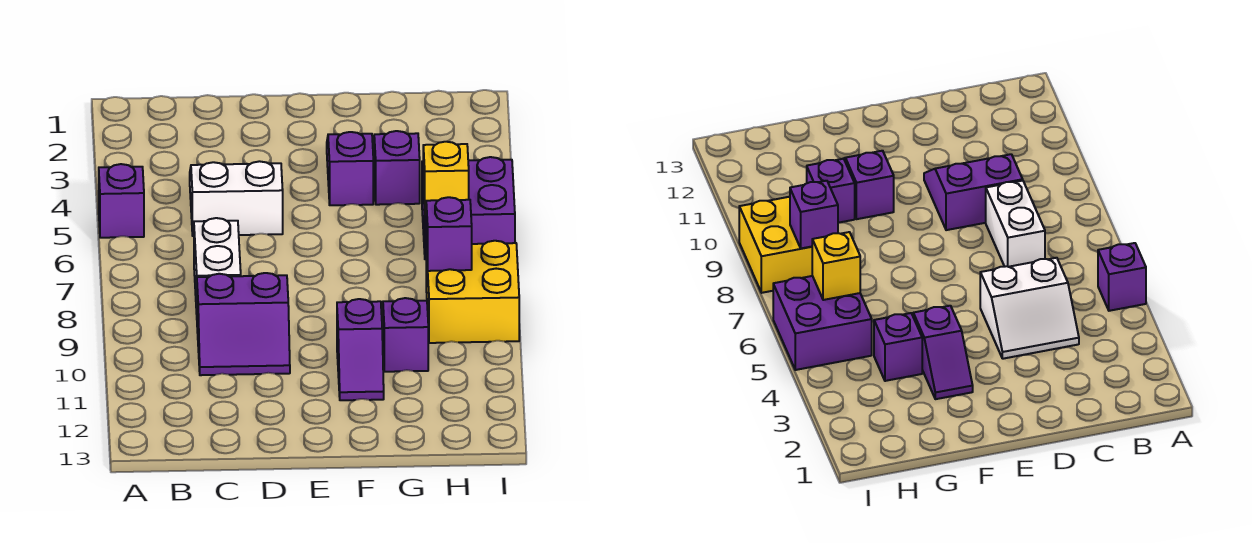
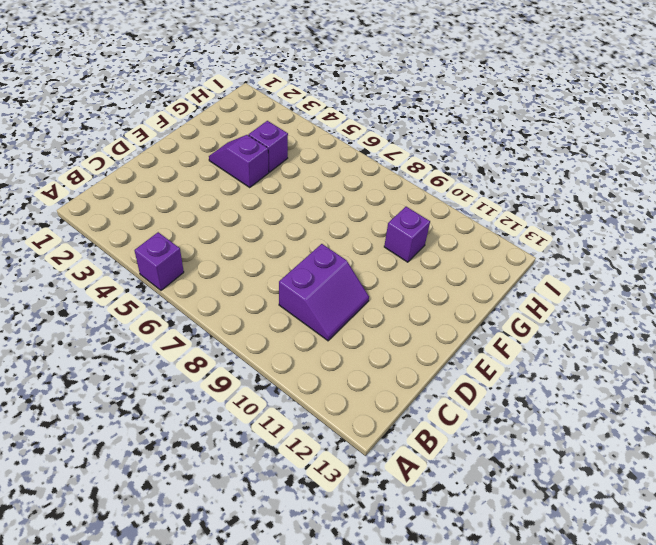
none -> white 2x2 slope [190,161,283,236]
none -> white 1x2 brick [194,218,241,314]
none -> purple 1x2 slope [337,299,384,400]

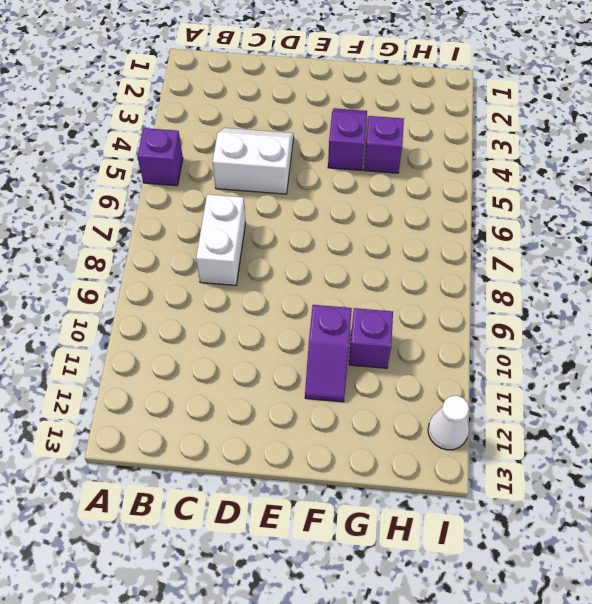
white 1x1 cone [428,396,469,450] -> none
none -> purple 2x2 slope [197,273,290,375]
none -> purple 2x2 brick [422,157,515,259]
none -> yellow 2x2 brick [426,241,519,343]

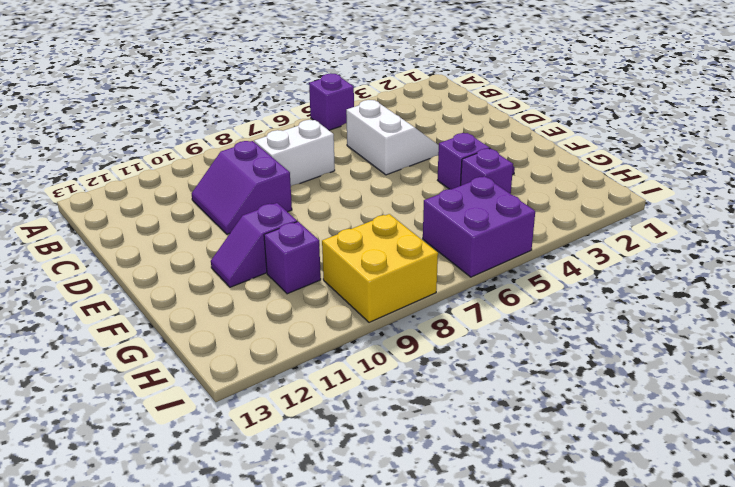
none -> yellow 1x1 brick [423,142,469,215]
none -> purple 1x1 brick [426,197,472,271]

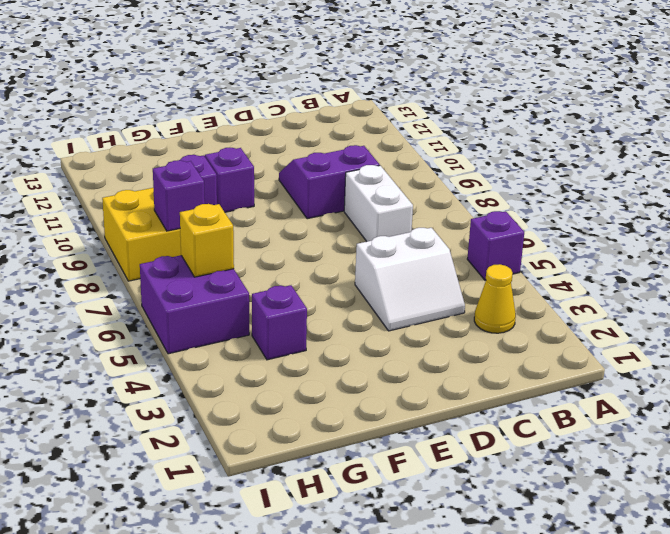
yellow 1x1 cone [474,264,516,333] -> none
none -> purple 1x2 slope [327,132,373,205]

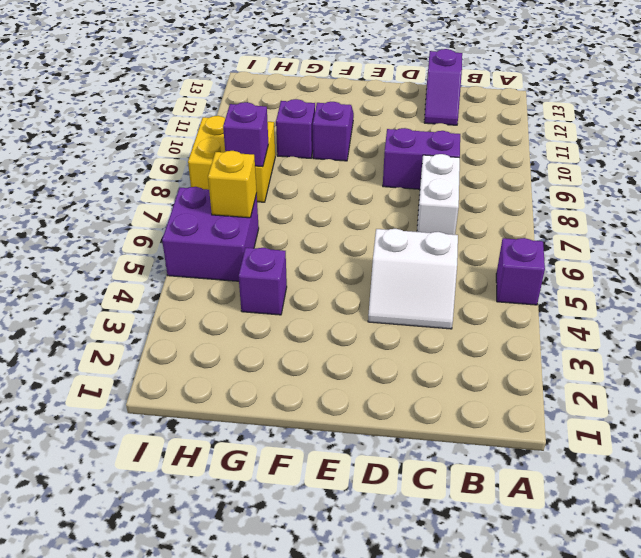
purple 1x2 slope [424,49,462,125] -> purple 1x2 slope moved to [327,132,373,205]

